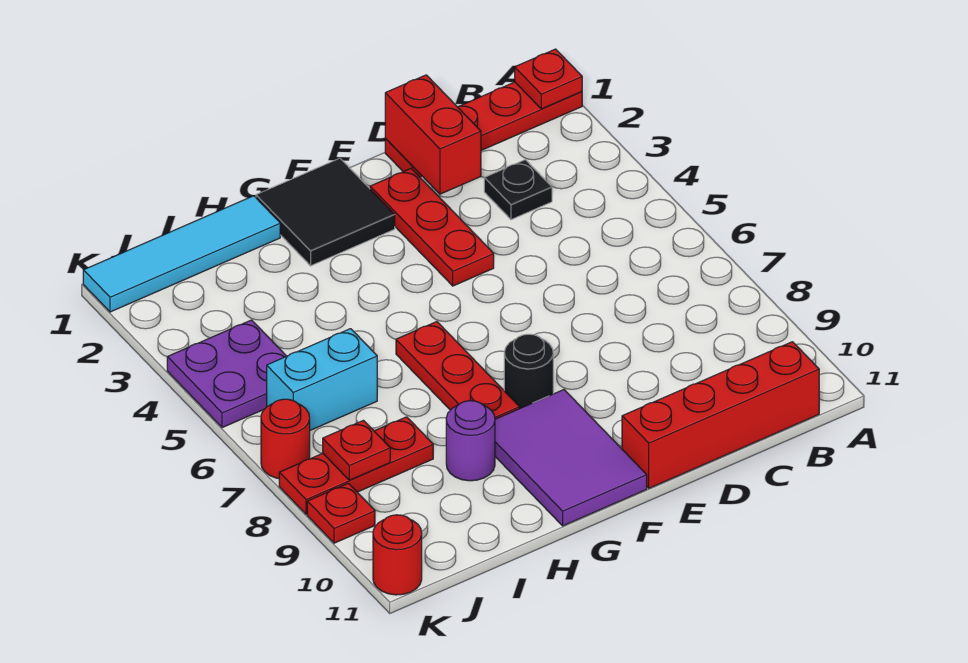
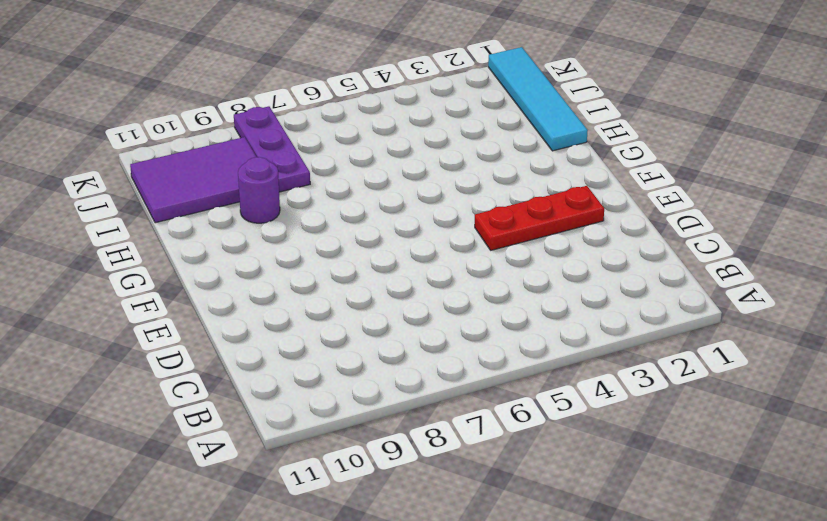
purple 1x3 plate [234,106,310,192] -> red 1x3 plate [279,417,433,514]
purple 2x3 tile [130,137,256,223] -> purple 2x3 tile moved to [495,390,647,526]
none -> red 1x4 plate [385,82,582,177]
none -> red 1x4 brick [622,342,819,488]
none -> black 1x1 plate [484,160,552,220]

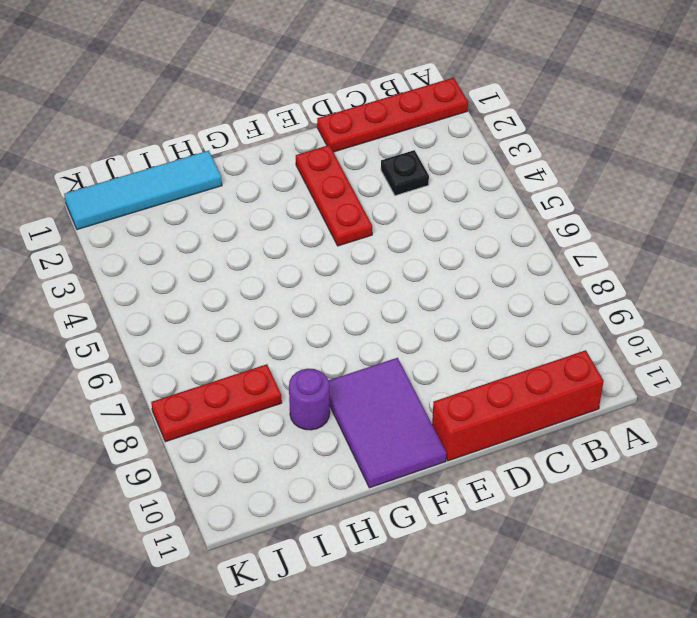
none -> black 2x2 tile [256,158,395,266]
none -> black 1x1 round brick [504,334,553,408]
none -> red 1x3 plate [396,322,520,419]

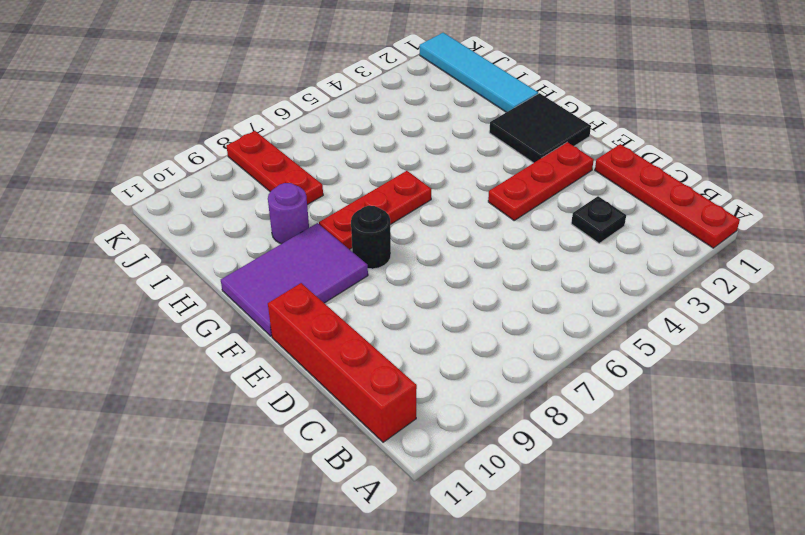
none -> cyan 1x2 brick [267,329,377,430]
none -> purple 2x2 plate [167,320,286,428]
none -> red 1x1 round brick [261,399,310,479]

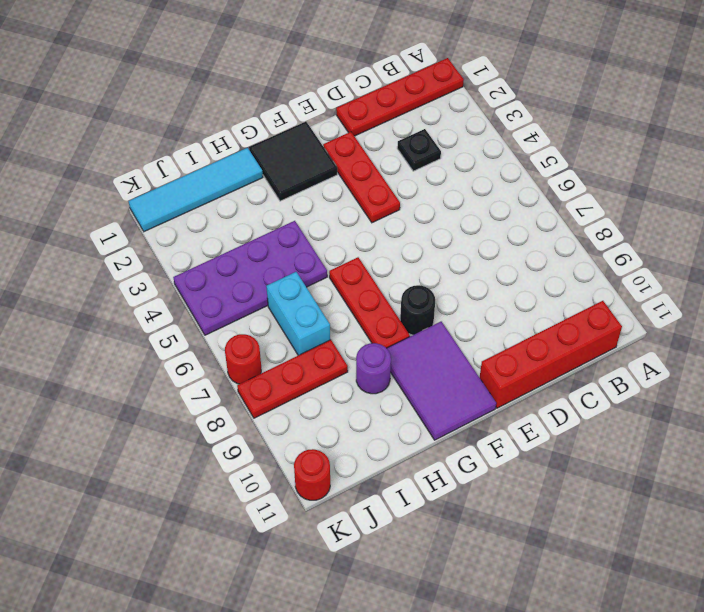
purple 2x4 plate [173,221,327,335] -> purple 2x2 plate [167,320,286,428]
cyan 1x2 brick [266,272,330,355] -> cyan 1x2 brick turned to [267,329,377,430]
none -> red 1x1 plate [307,483,375,543]
none -> red 1x1 plate [515,49,582,109]
none -> red 1x2 brick [385,75,481,194]

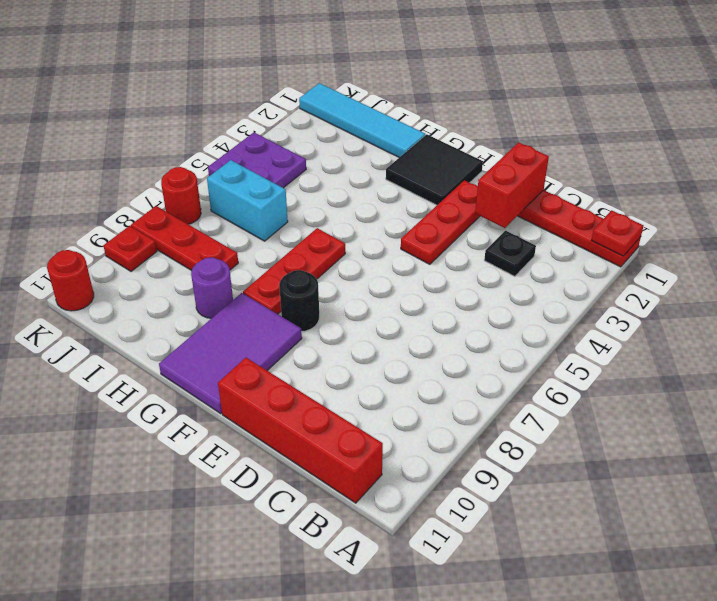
none -> red 1x1 plate [323,420,390,480]

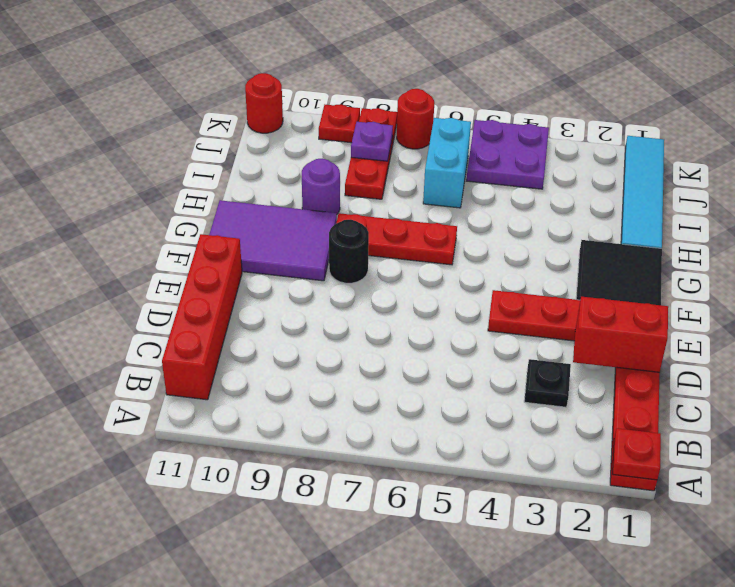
purple 1x1 plate [351,122,393,161] -> red 1x1 plate [323,420,390,480]

